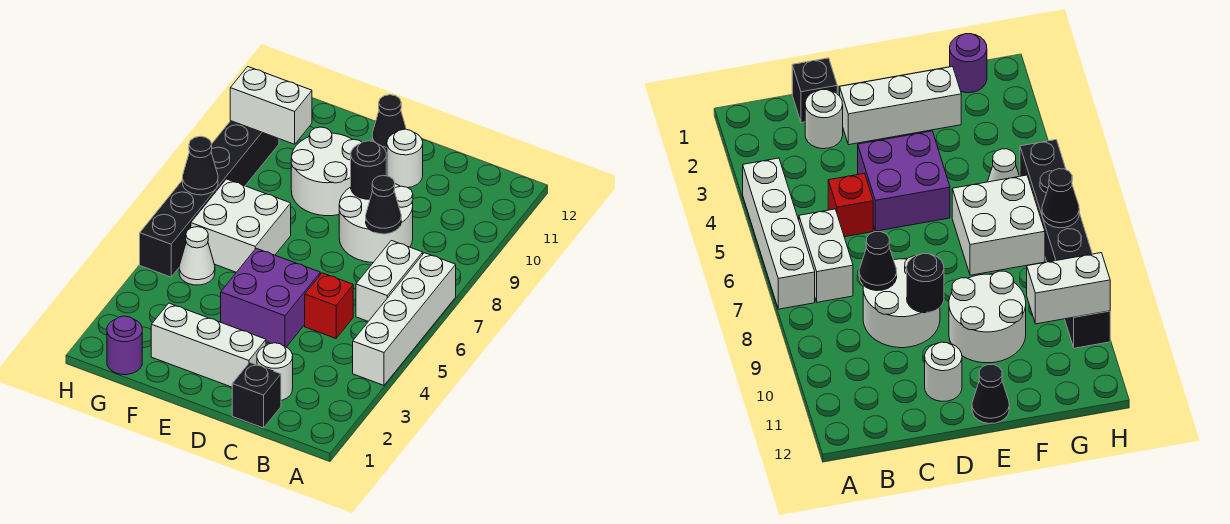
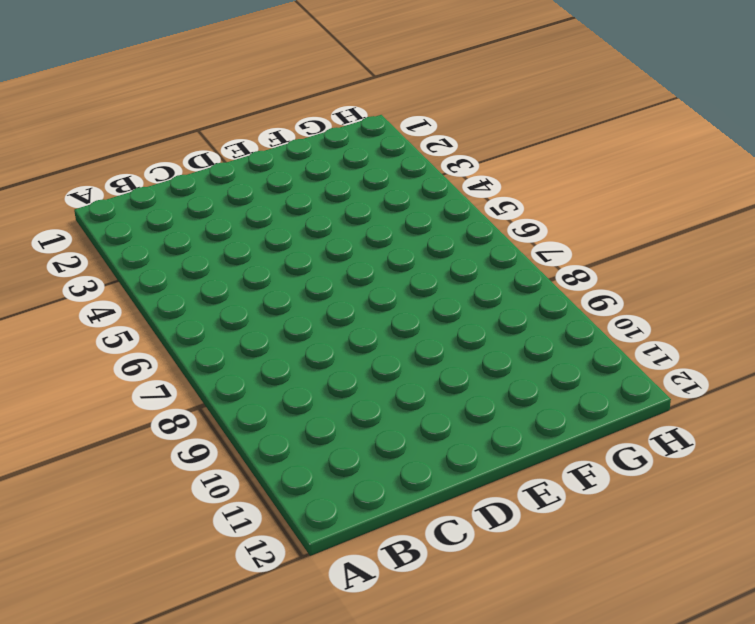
none -> white 1x4 brick [353,253,456,385]
none -> white 1x2 brick [356,241,423,321]
none -> black 1x1 brick [232,362,281,428]

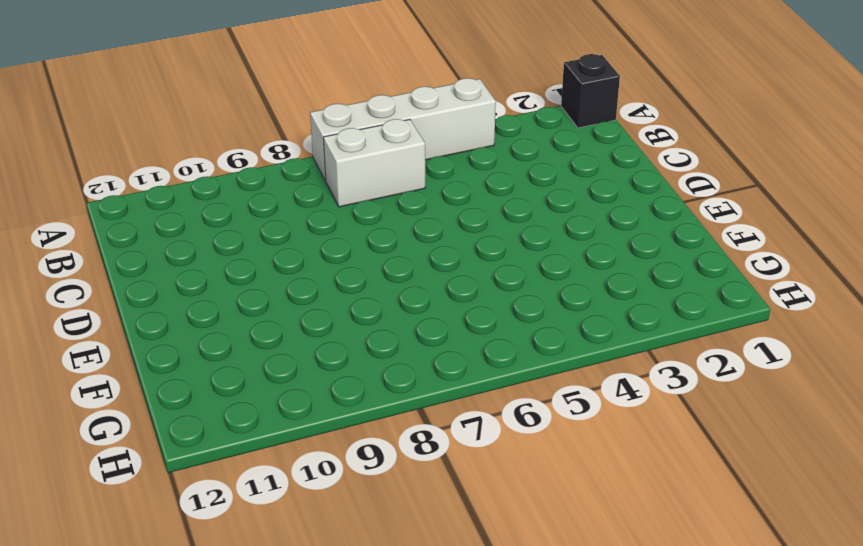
black 1x1 brick [561,54,620,128] -> black 1x1 brick moved to [232,362,281,428]
none -> white 1x1 round brick [257,343,293,400]
none -> red 1x1 brick [305,273,353,338]
none -> white 2x2 round brick [339,184,413,262]

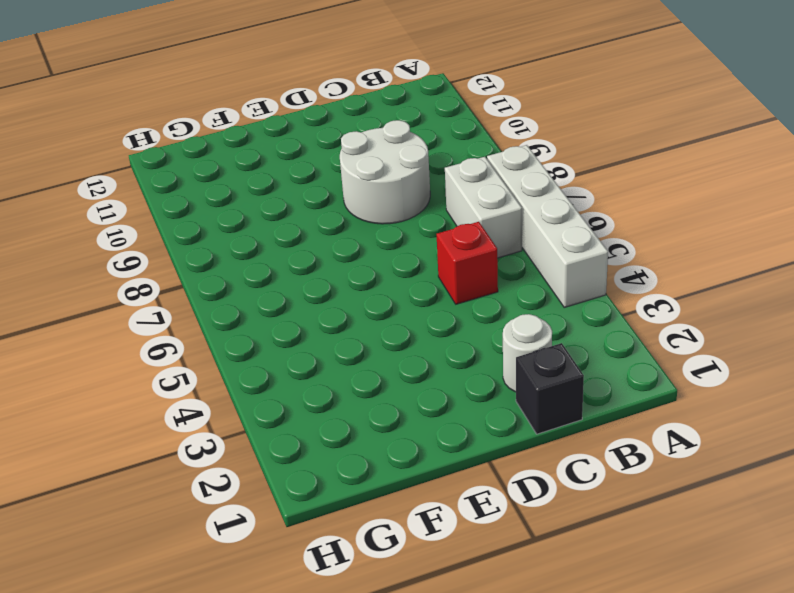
none -> white 1x3 brick [151,303,266,387]
none -> purple 2x2 brick [221,248,320,347]
none -> white 1x1 round brick [387,129,423,188]

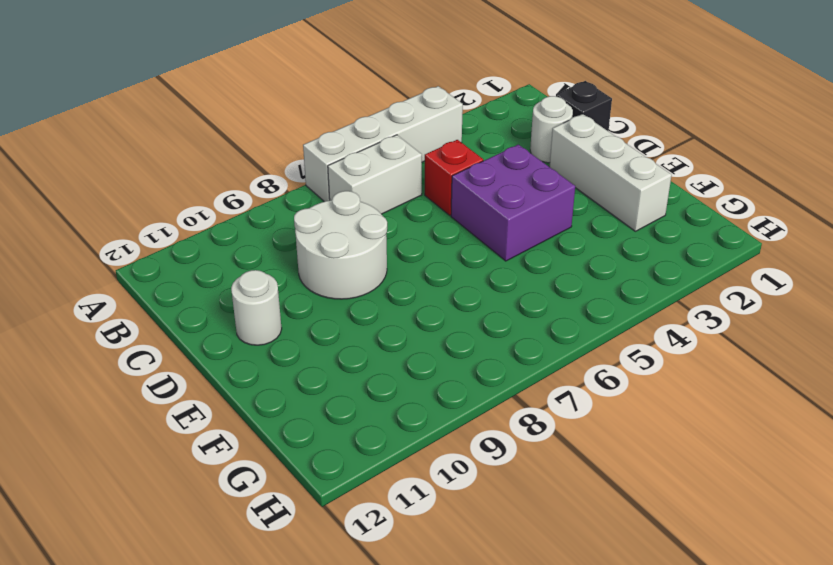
none -> white 2x2 round brick [291,127,362,216]
none -> black 1x1 cone [372,95,406,153]
none -> white 2x2 brick [191,179,291,272]

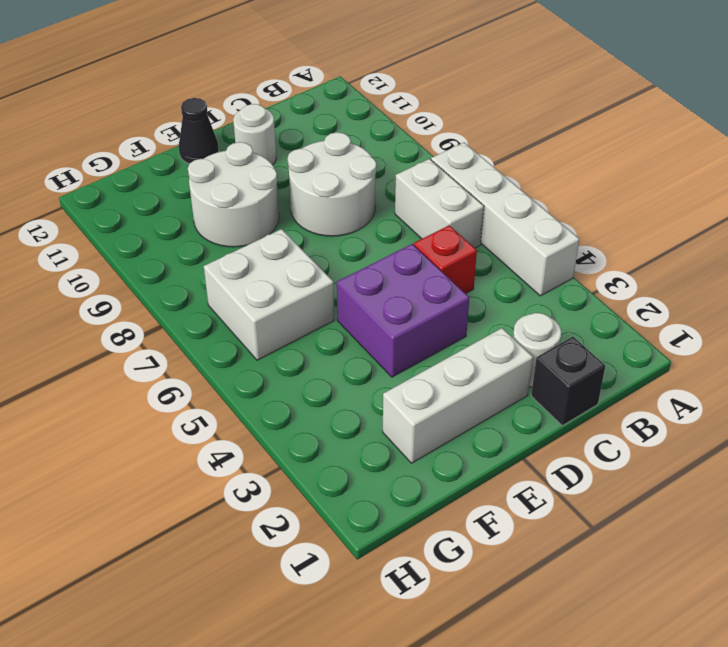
none -> purple 1x1 round brick [107,316,142,375]
none -> white 1x1 cone [179,227,215,285]
none -> black 1x6 brick [140,121,279,277]

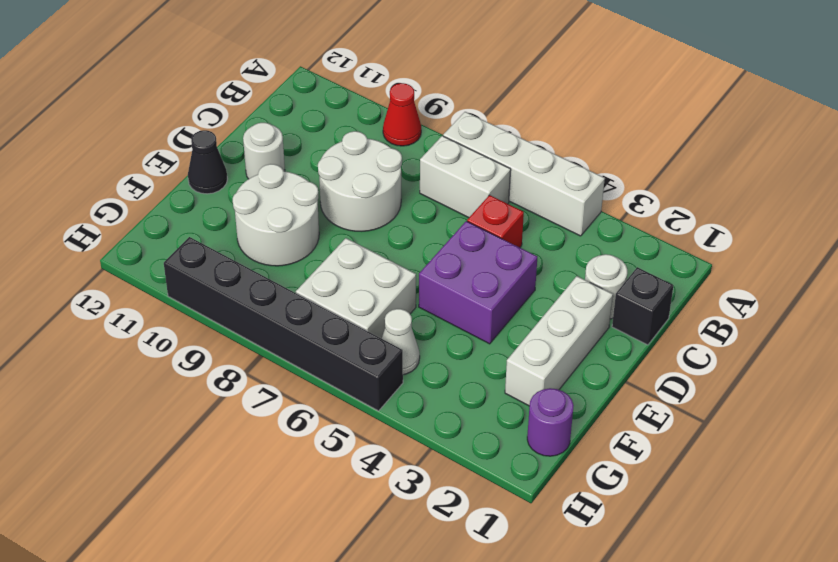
red 1x1 cone [383,83,421,146] -> none
none -> black 1x1 cone [366,175,401,234]
none -> black 1x1 round brick [351,141,386,199]
none -> white 1x2 brick [230,67,312,144]

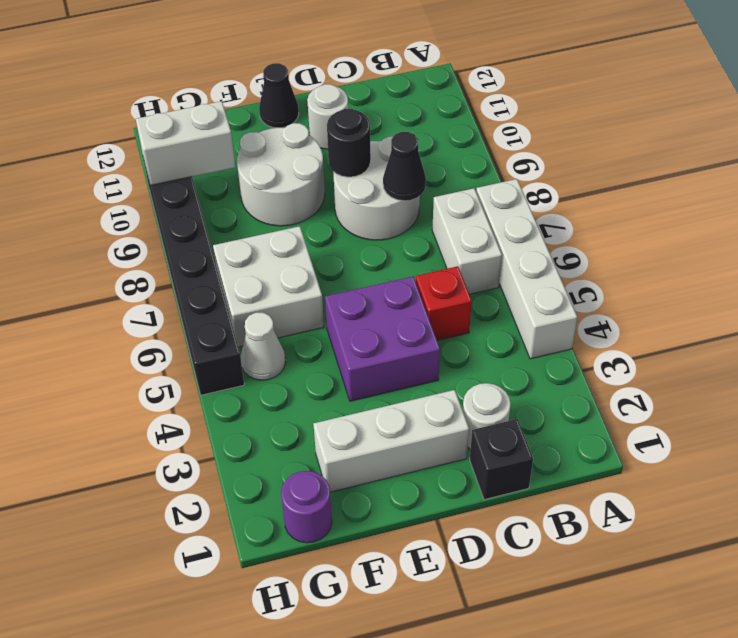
none -> black 1x1 cone [183,136,218,195]

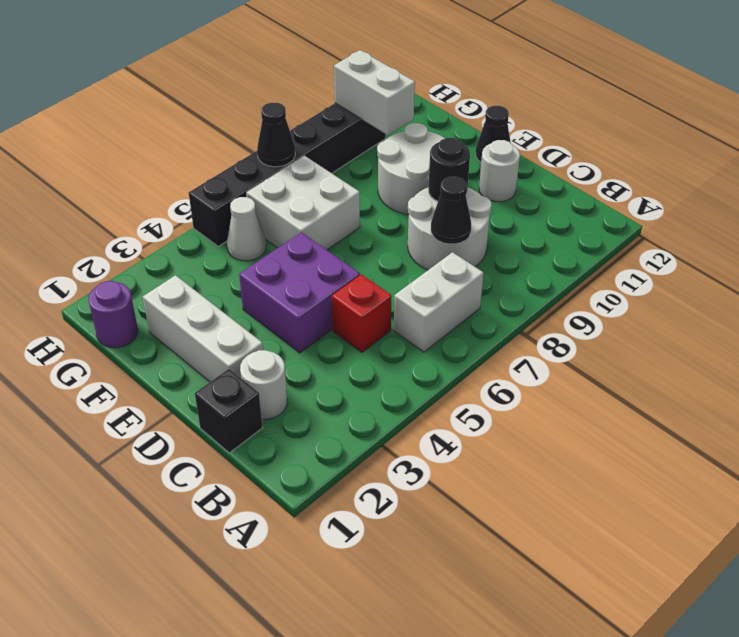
none -> white 1x4 brick [353,253,456,385]

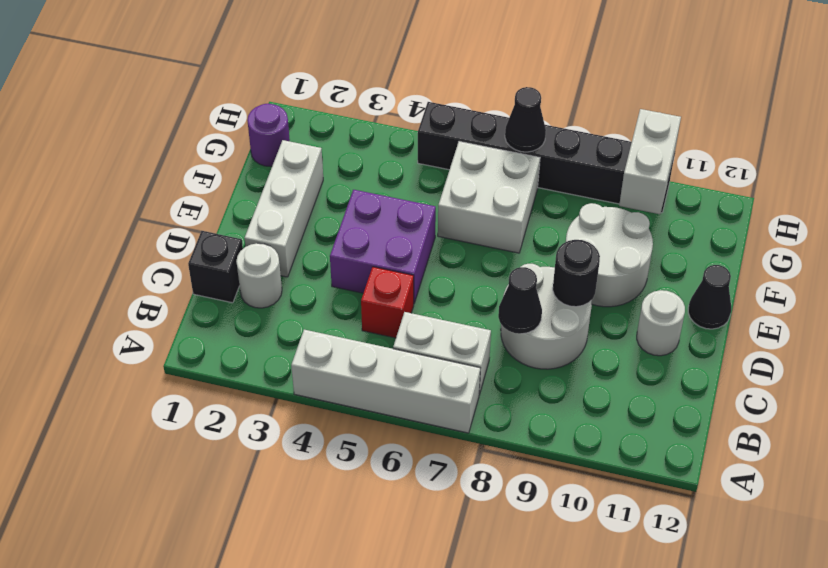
none -> white 1x1 cone [179,227,215,285]

